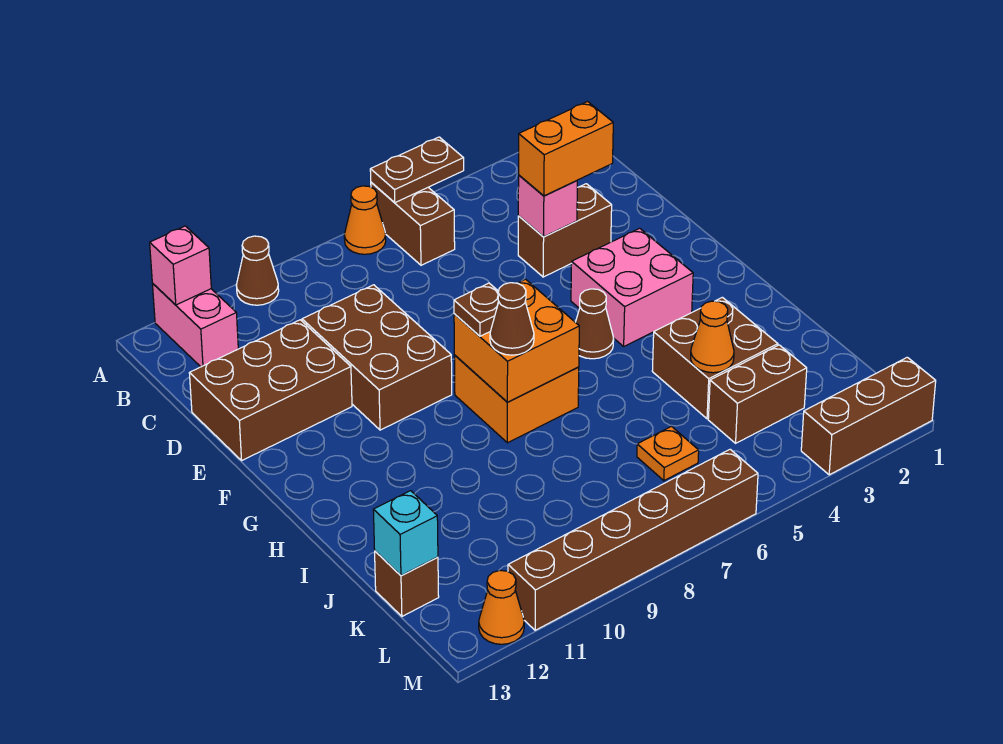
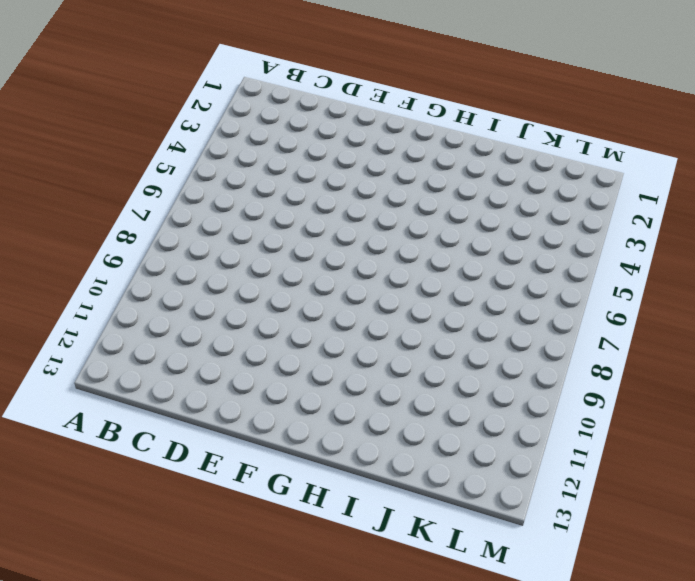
none -> brown 1x2 brick [371,182,455,265]
none -> orange 1x1 cone [344,186,386,254]
none -> brown 1x1 cone [236,236,279,305]

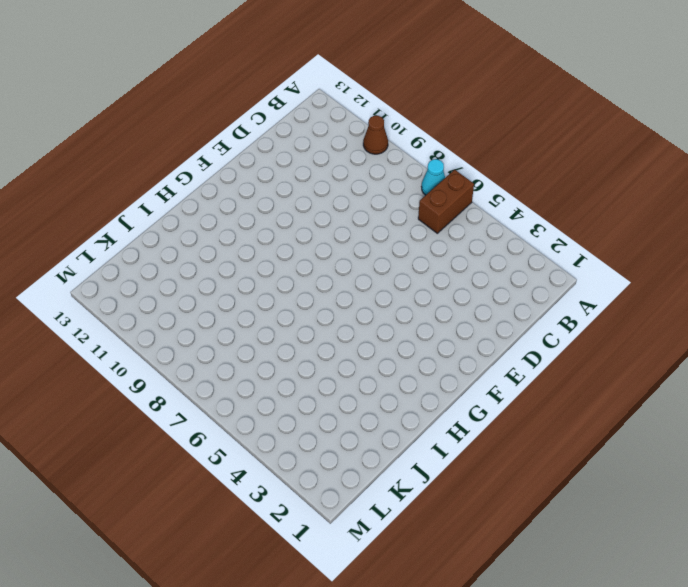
cyan 1x1 cone [421,159,445,195] -> orange 1x1 cone [344,186,386,254]
none -> pink 1x2 brick [153,284,238,367]
none -> brown 1x2 brick [518,184,612,277]
none -> brown 2x3 brick [302,285,452,430]

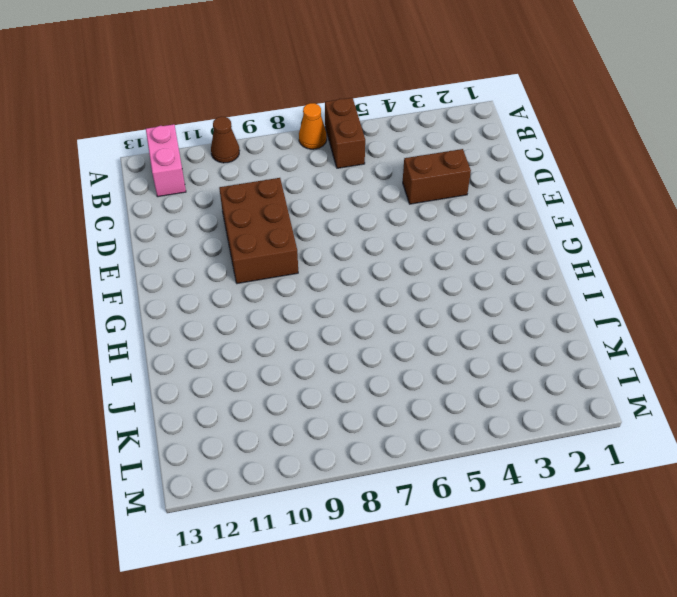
none -> brown 2x3 brick [189,320,352,460]
none -> pink 2x2 brick [571,228,693,346]
none -> brown 1x1 cone [576,289,614,359]

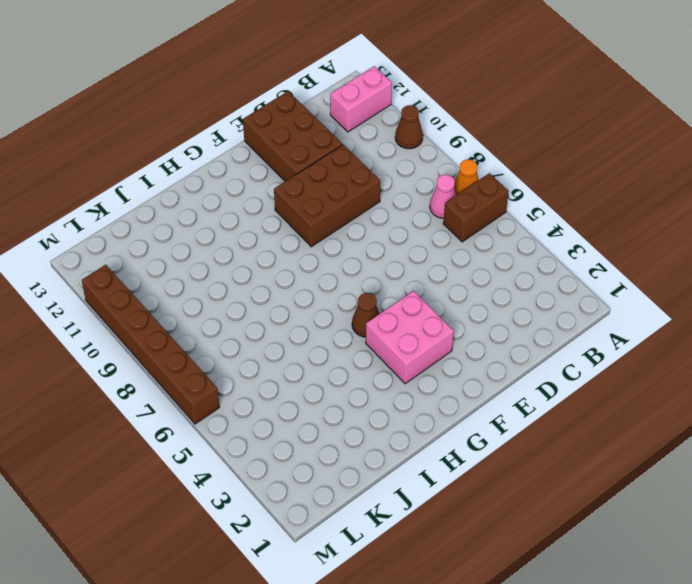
pink 1x1 cone [430,175,456,218] -> none
none -> brown 1x2 brick [518,184,612,277]
none -> orange 2x2 brick [454,355,579,443]
none -> brown 2x2 brick [652,297,778,419]

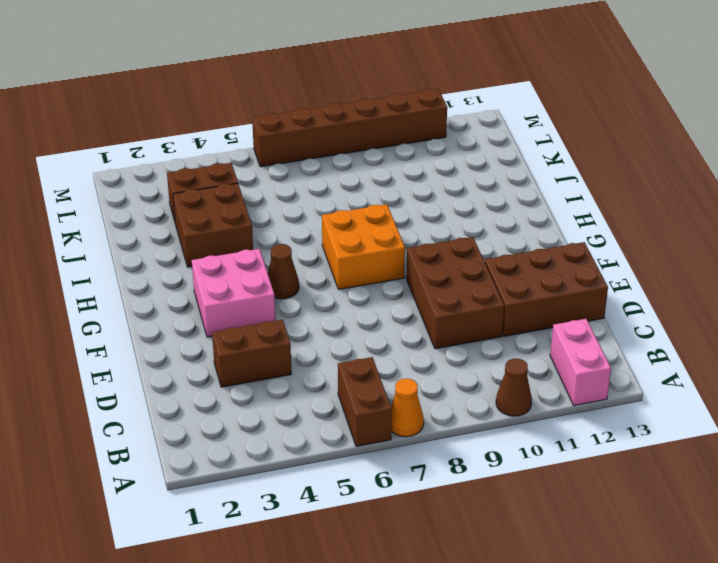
none -> orange 1x1 plate [637,426,699,481]
none -> brown 1x1 brick [375,551,439,616]
none -> brown 1x3 brick [801,357,936,475]

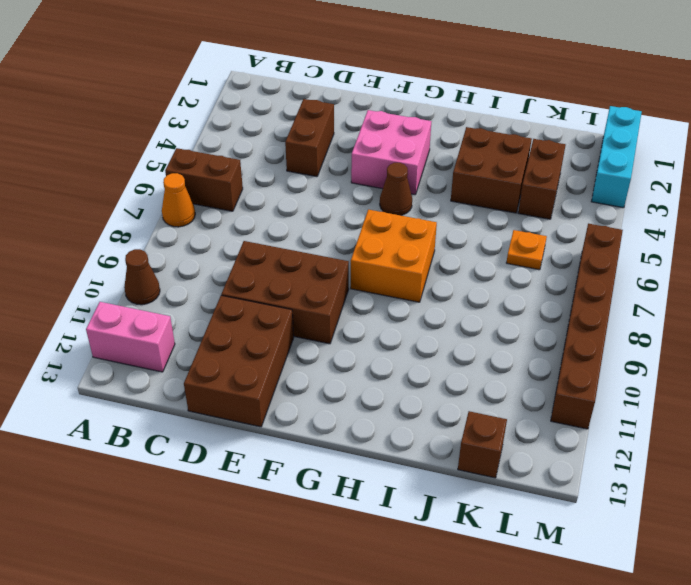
cyan 1x3 brick [591,106,642,208] -> brown 1x3 brick [801,357,936,475]
none -> orange 1x1 cone [479,570,524,644]
none -> brown 1x2 plate [370,137,464,203]
none -> pink 1x1 brick [150,226,211,305]

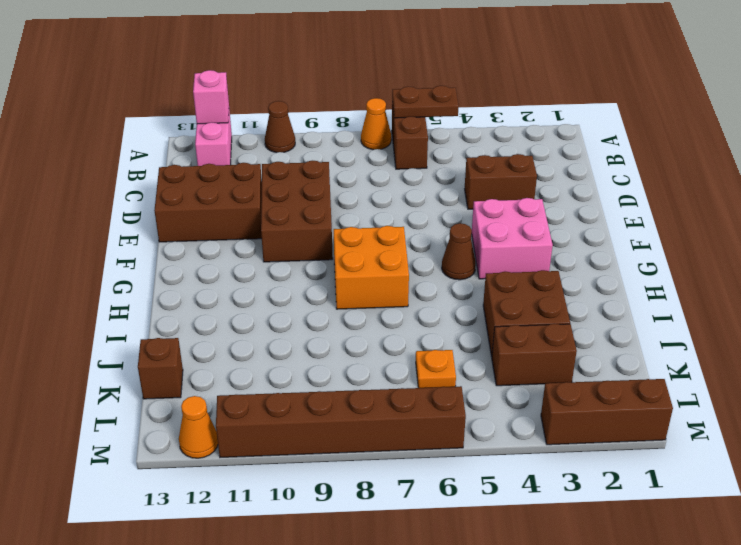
none -> pink 1x1 brick [518,175,577,237]
none -> orange 2x2 brick [454,279,579,402]
none -> orange 1x1 cone [691,301,734,373]

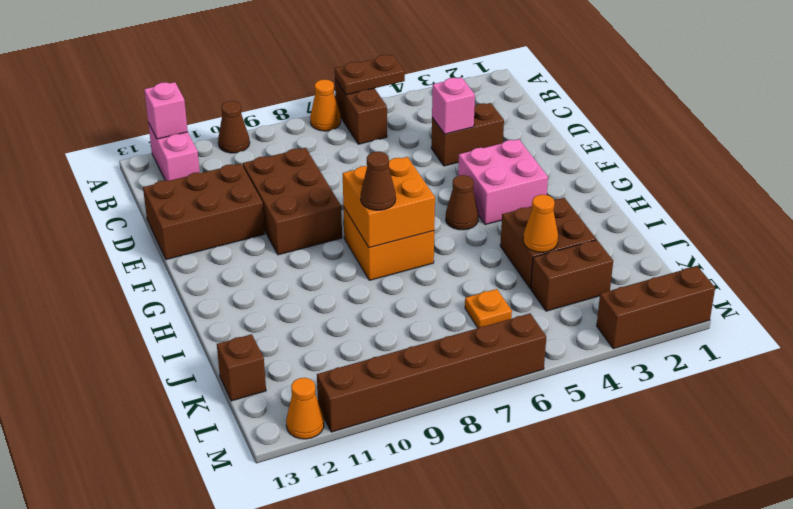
none -> cyan 1x1 brick [373,491,438,576]
none -> orange 1x2 brick [519,102,613,196]
none -> brown 1x1 plate [454,283,499,336]

